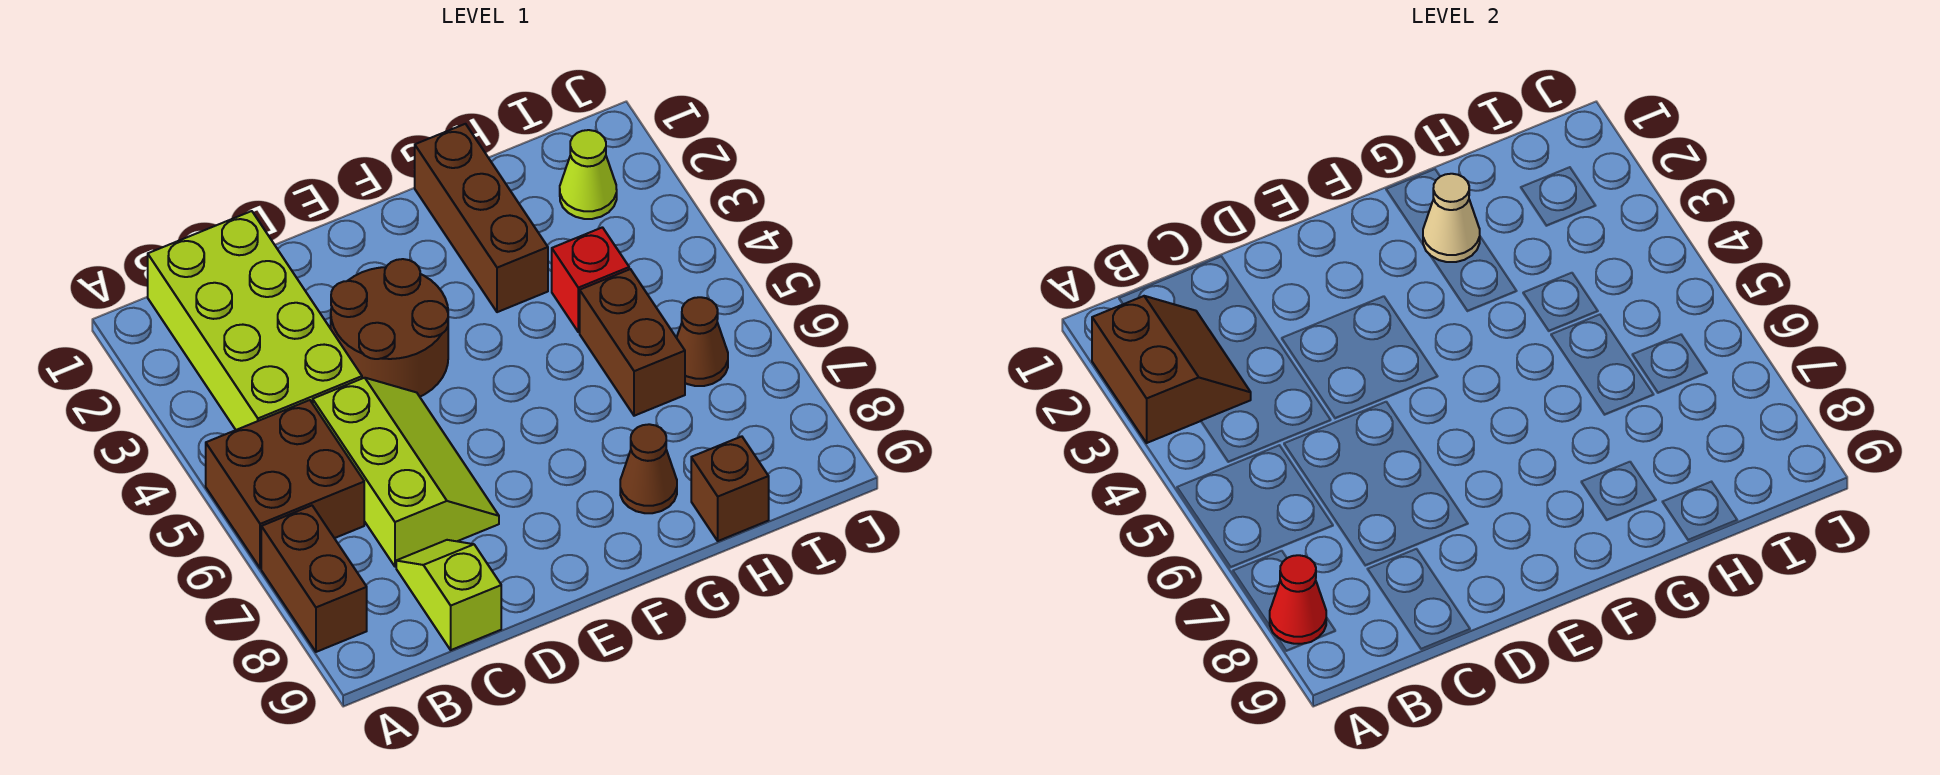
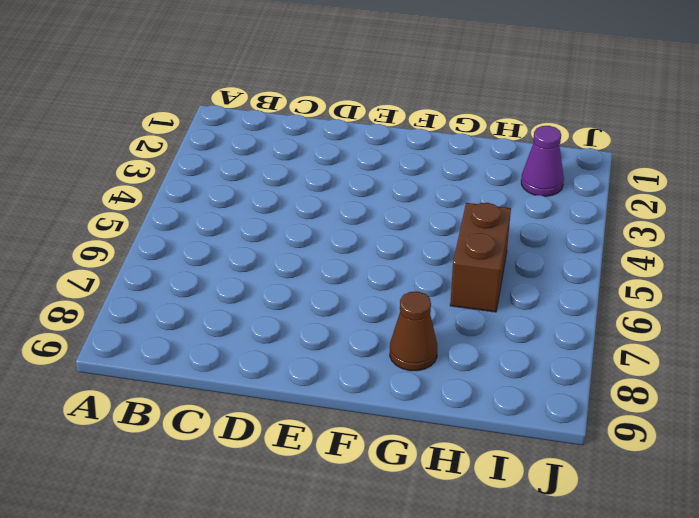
purple 1x1 cone [521,126,564,196] -> lime 1x1 cone [560,130,617,219]
none -> brown 2x2 brick [206,400,364,568]
none -> brown 1x2 brick [261,506,367,652]
none -> lime 2x4 brick [148,211,362,430]

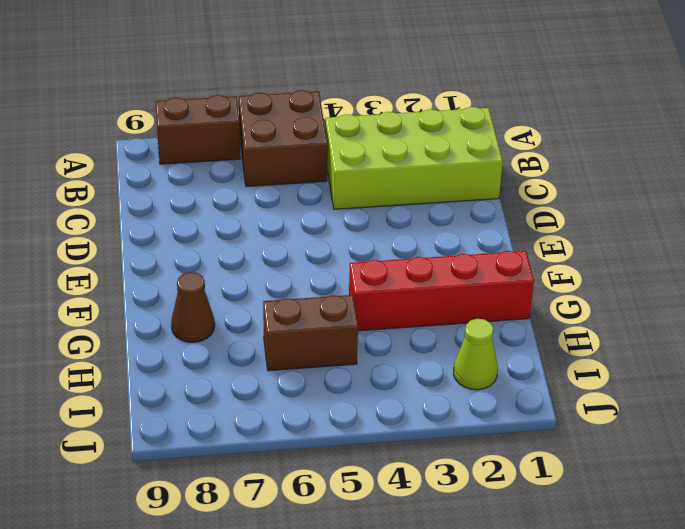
red 1x4 brick [349,251,534,331] -> brown 1x3 brick [415,124,548,312]
none -> lime 2x3 slope [313,378,499,567]
none -> lime 1x2 slope [396,540,501,650]
none -> brown 2x2 round brick [331,259,448,397]

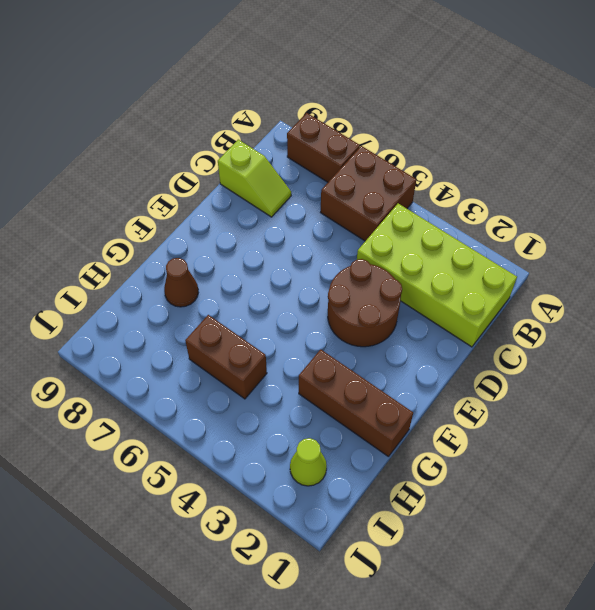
none -> lime 2x3 slope [313,378,499,567]
none -> red 1x1 brick [552,227,629,332]
none -> brown 1x1 brick [691,436,769,541]

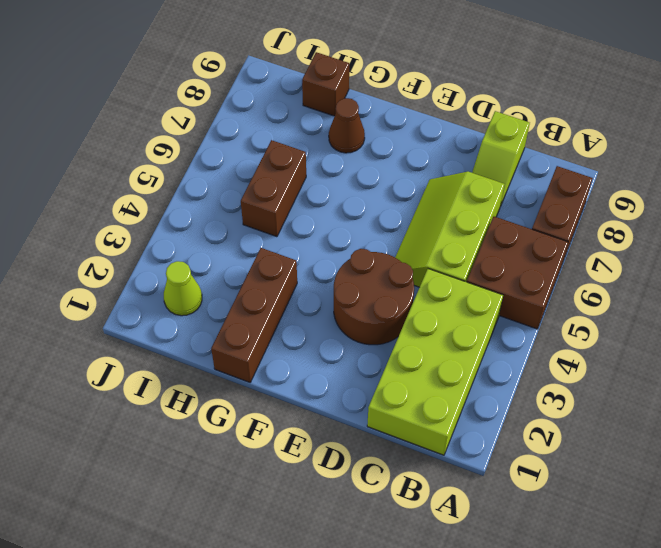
none -> red 1x1 brick [552,227,629,332]
none -> brown 1x1 cone [677,297,728,386]
none -> brown 2x2 slope [1092,296,1251,443]

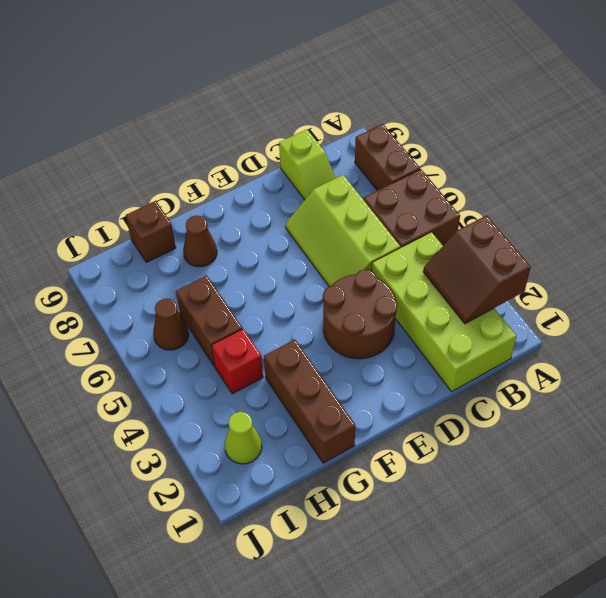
none -> red 1x1 cone [1270,555,1326,644]
none -> tan 1x1 cone [1423,174,1480,262]

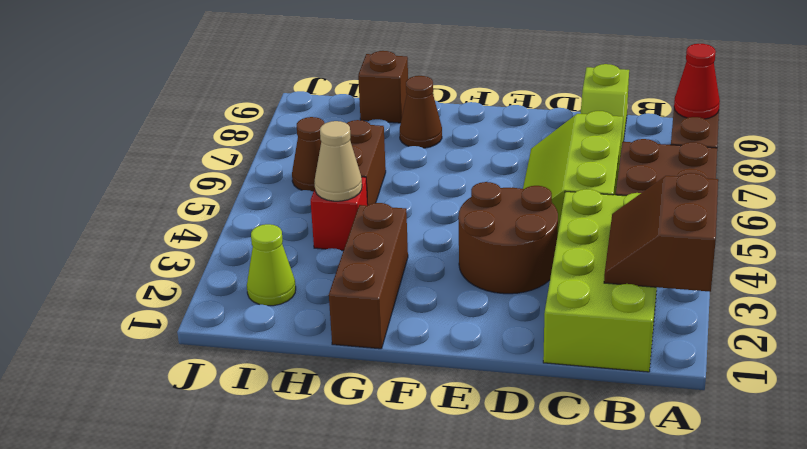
tan 1x1 cone [314,121,362,201] -> tan 1x1 cone moved to [1423,174,1480,262]

